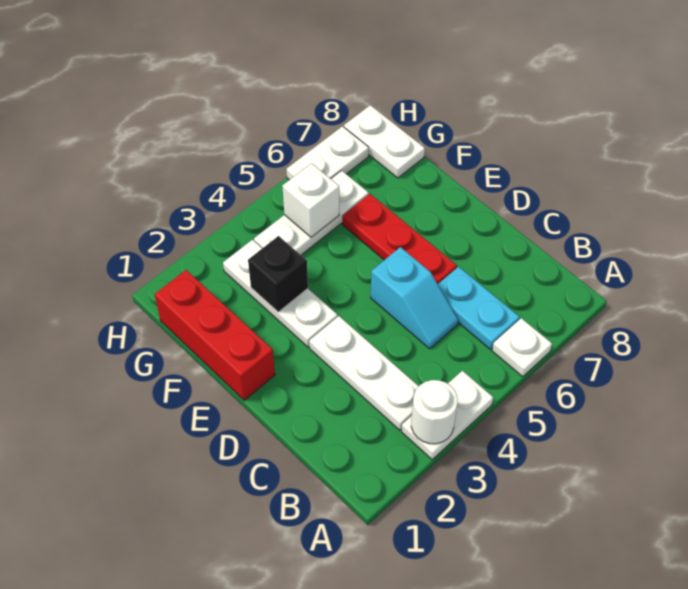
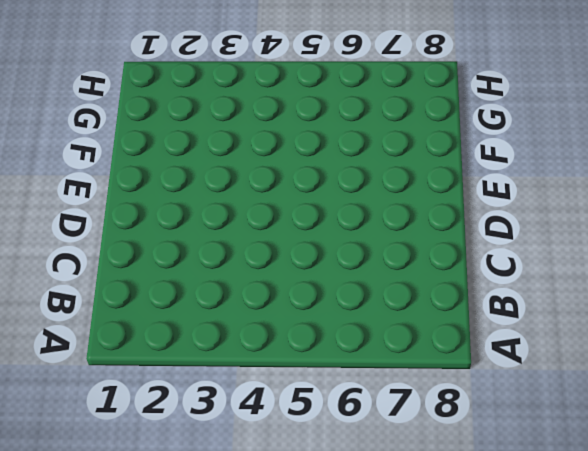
none -> white 1x2 plate [402,371,493,460]
none -> white 1x1 plate [492,318,552,377]
none -> white 1x3 plate [309,316,419,430]

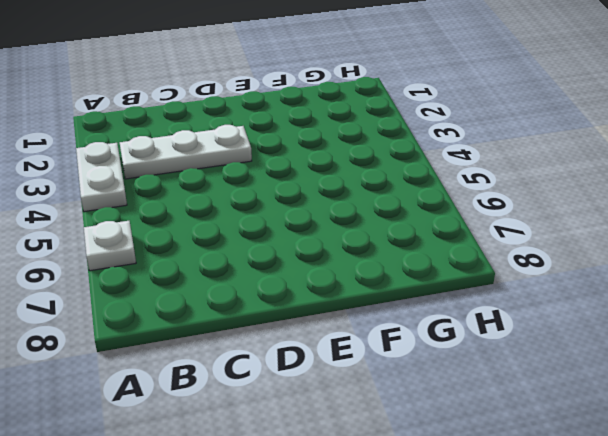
none -> cyan 1x2 plate [438,267,520,349]
none -> cyan 1x2 slope [371,247,458,349]
none -> red 1x3 plate [342,194,457,284]

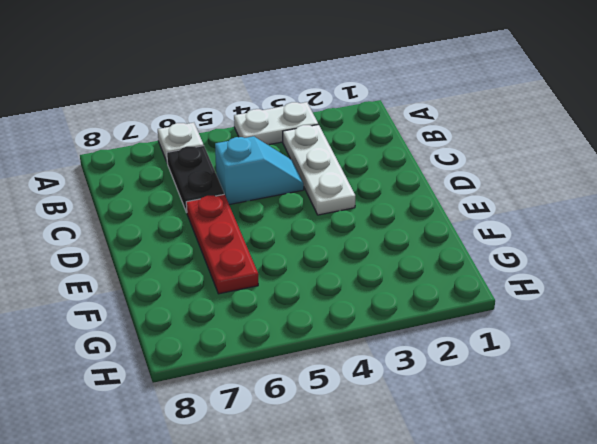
black 1x2 plate [167,146,224,212] -> cyan 1x2 plate [438,267,520,349]
cyan 1x2 slope [215,136,304,205] -> cyan 1x2 slope turned to [371,247,458,349]
none -> red 1x3 brick [155,270,275,400]
none -> white 1x3 plate [223,240,338,347]
none -> white 1x3 plate [254,171,369,255]

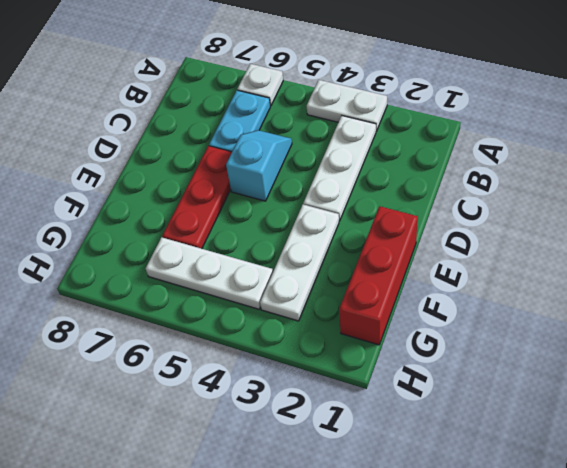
none -> white 1x2 plate [344,105,425,178]
none -> white 1x2 plate [287,126,369,180]
none -> white 1x1 round brick [411,380,458,444]

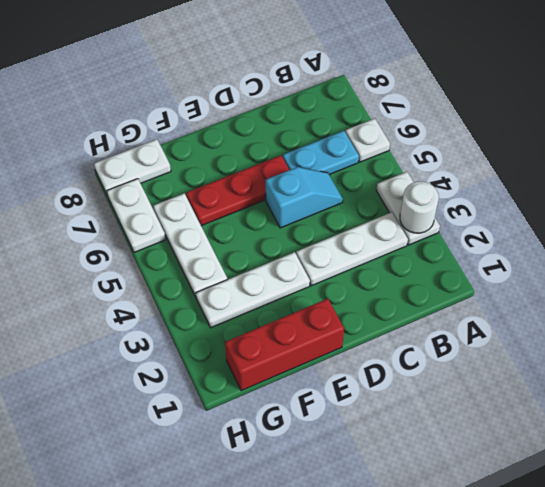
none -> black 1x1 brick [248,236,308,312]
none -> white 1x1 brick [282,163,339,237]

